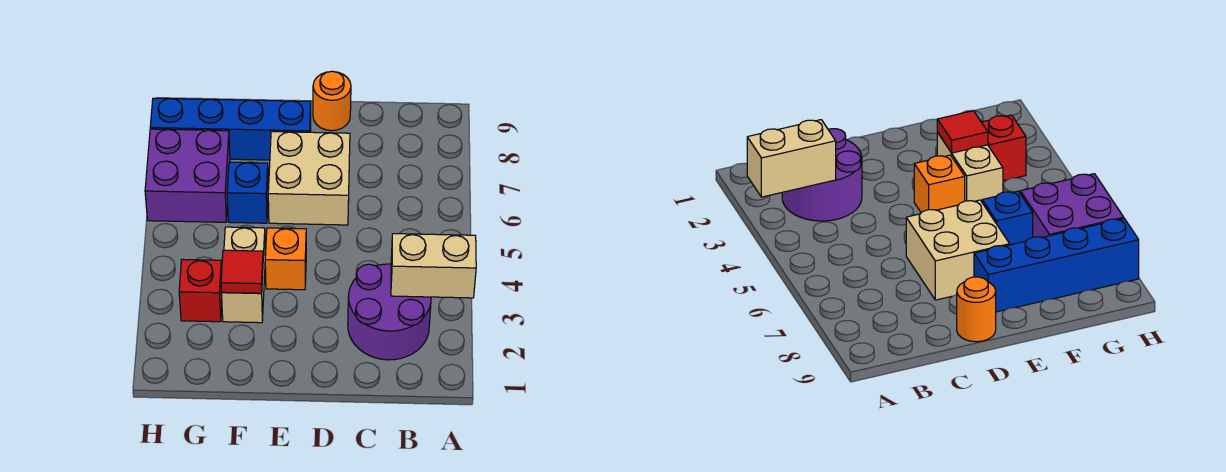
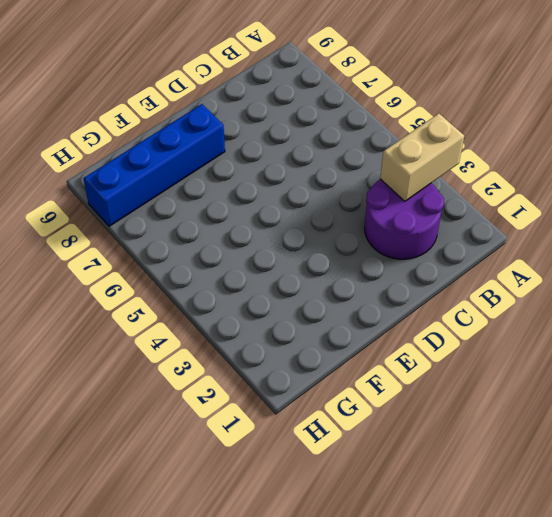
none -> tan 2x2 brick [268,132,350,225]
none -> orange 1x1 round brick [313,71,351,131]

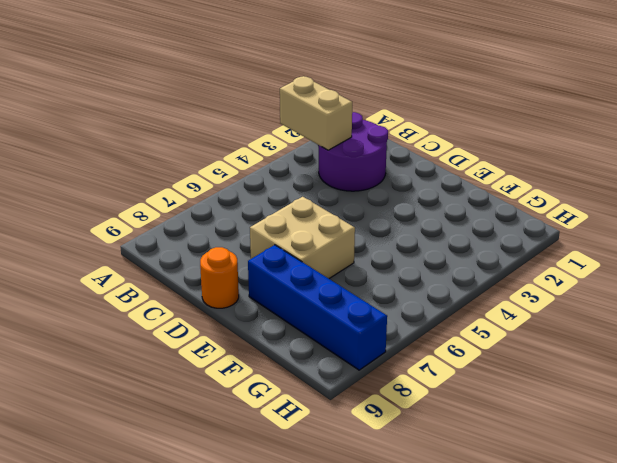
none -> orange 1x1 brick [265,228,306,290]
none -> tan 1x2 brick [222,227,265,323]

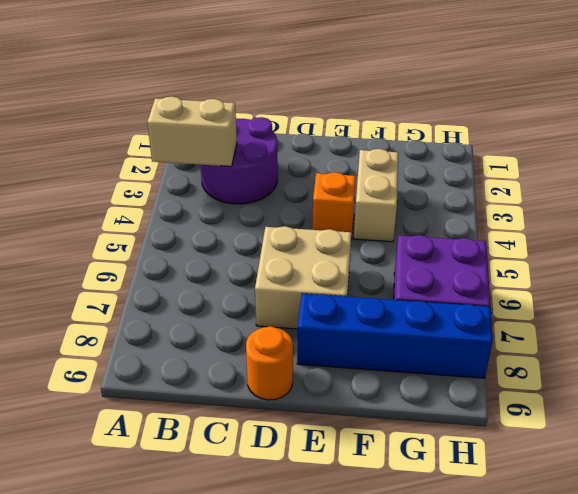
none -> blue 1x1 brick [227,162,268,223]
none -> red 1x1 brick [179,259,222,322]

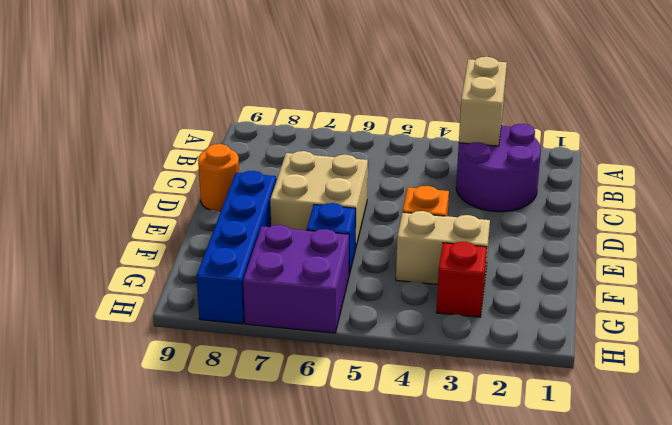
none -> red 1x1 tile [221,250,263,293]

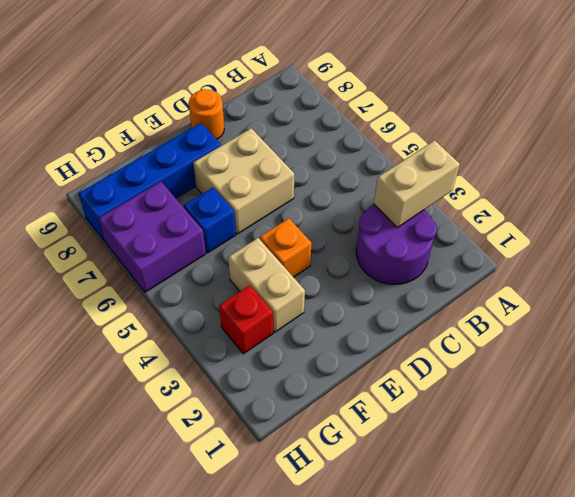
none -> red 1x1 tile [221,250,263,293]

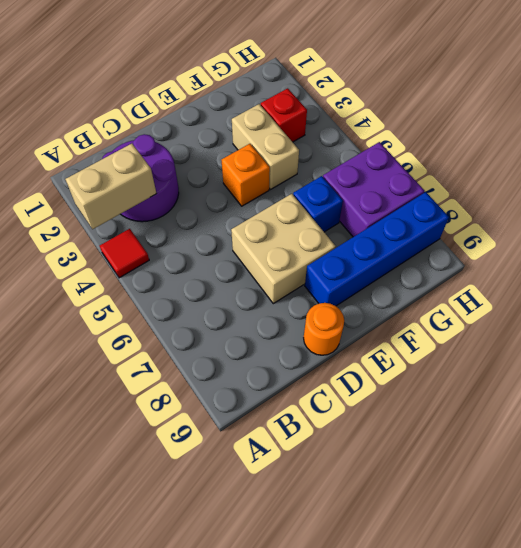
red 1x1 tile [100,229,149,278] -> red 1x1 tile moved to [221,250,263,293]

